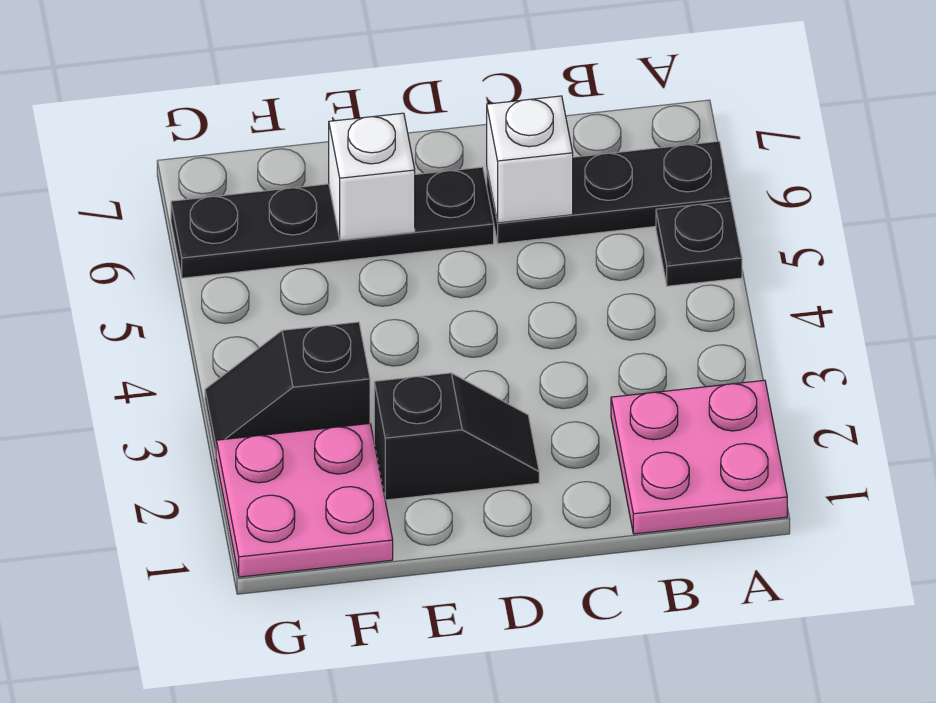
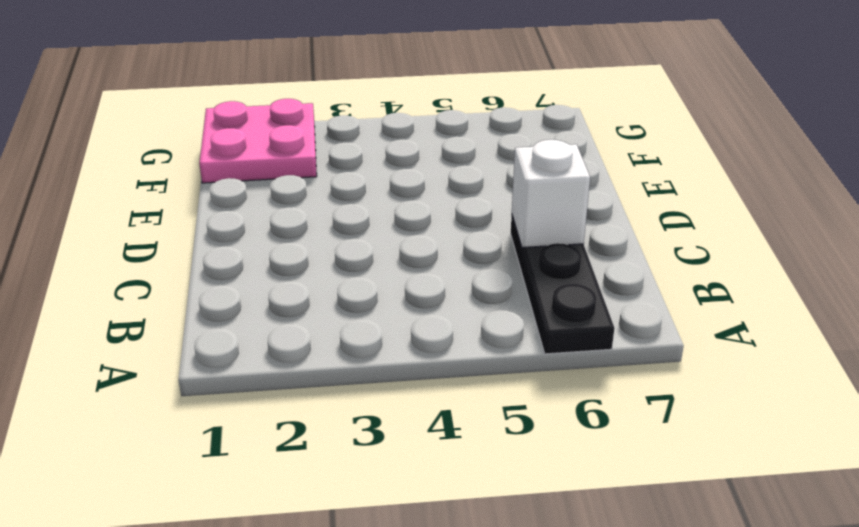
none -> pink 2x2 plate [611,380,787,534]
none -> black 1x1 plate [656,201,742,286]

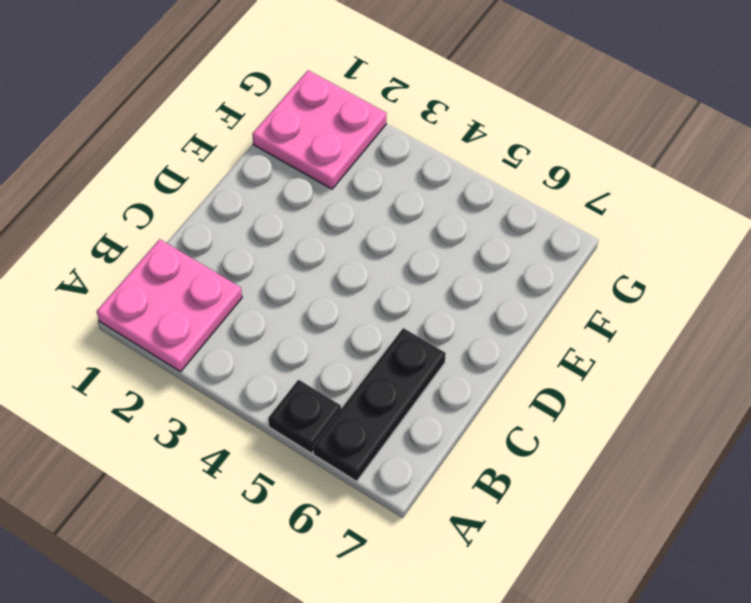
none -> black 1x2 slope [374,373,539,500]
none -> black 1x4 plate [171,167,494,278]

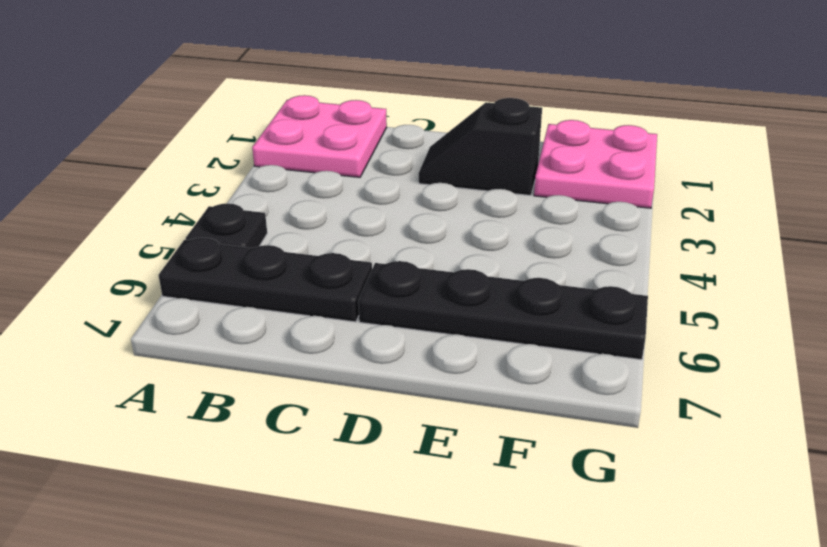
none -> black 1x2 slope [205,322,370,455]
none -> white 1x1 brick [487,96,573,223]

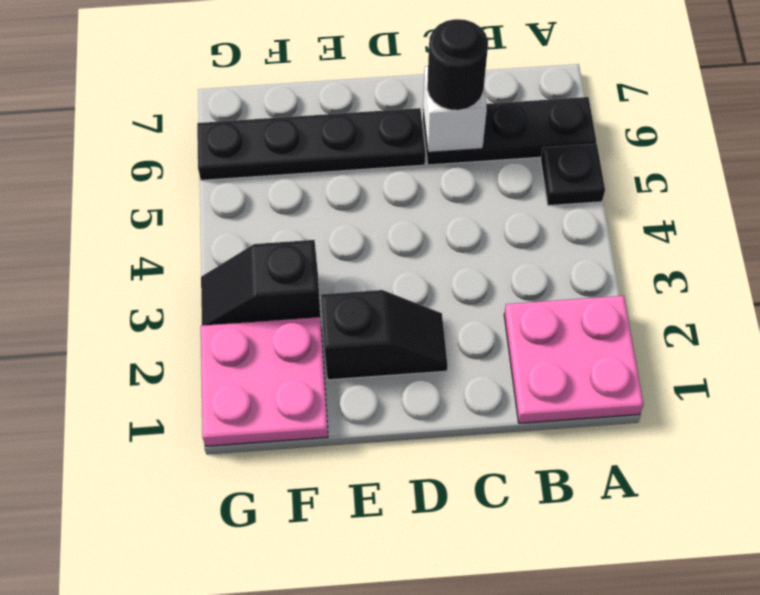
black 1x1 round brick [427,19,488,110] -> none
none -> white 1x1 brick [329,113,415,240]

